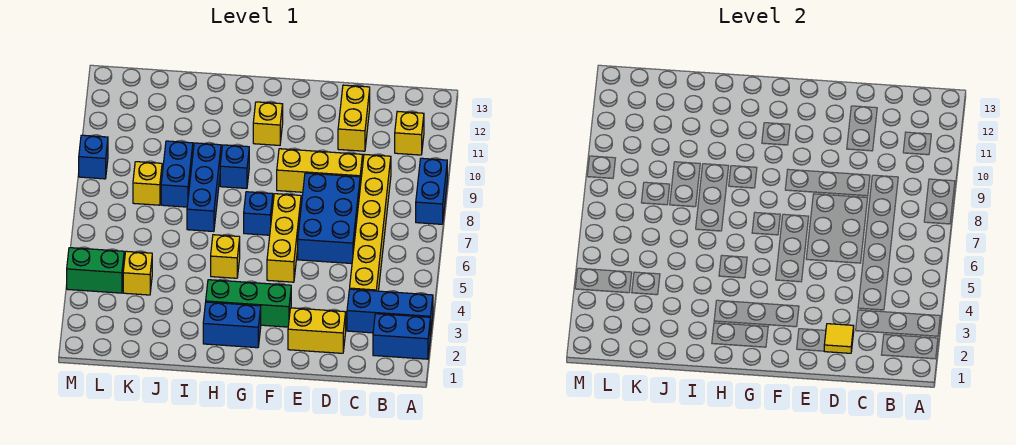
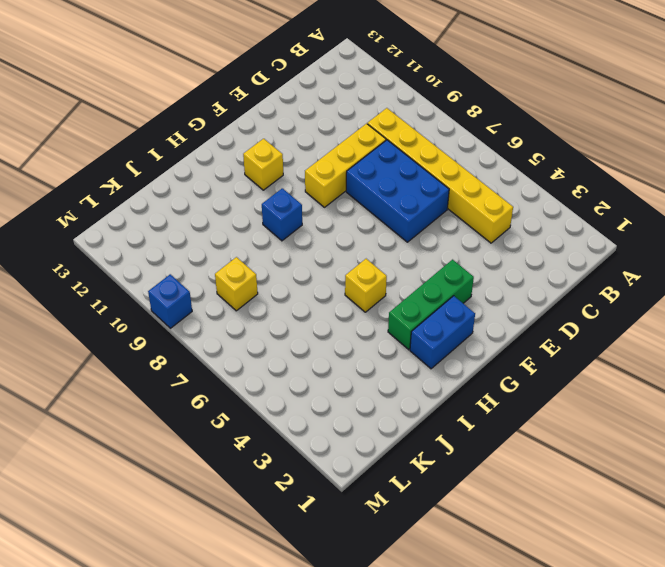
none -> blue 1x2 brick [373,314,430,359]
none -> blue 1x3 brick [347,289,433,336]
none -> blue 1x2 brick [416,158,447,224]

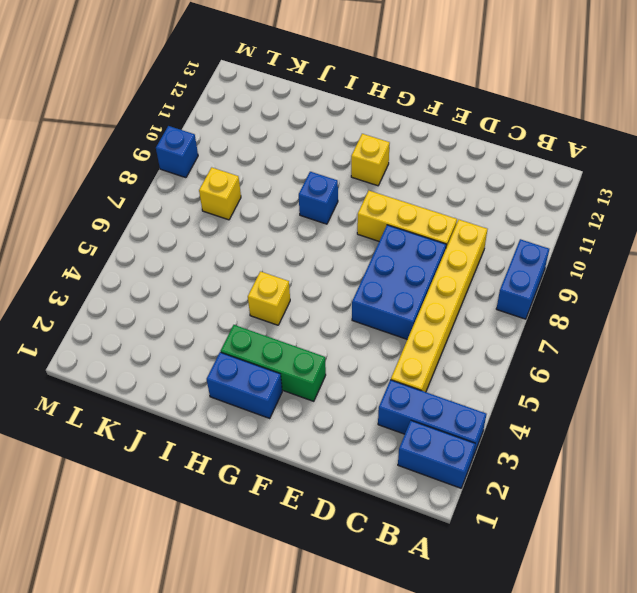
none -> yellow 1x1 brick [395,111,424,155]
none -> yellow 1x2 brick [288,308,346,353]
none -> yellow 1x2 brick [338,85,370,151]

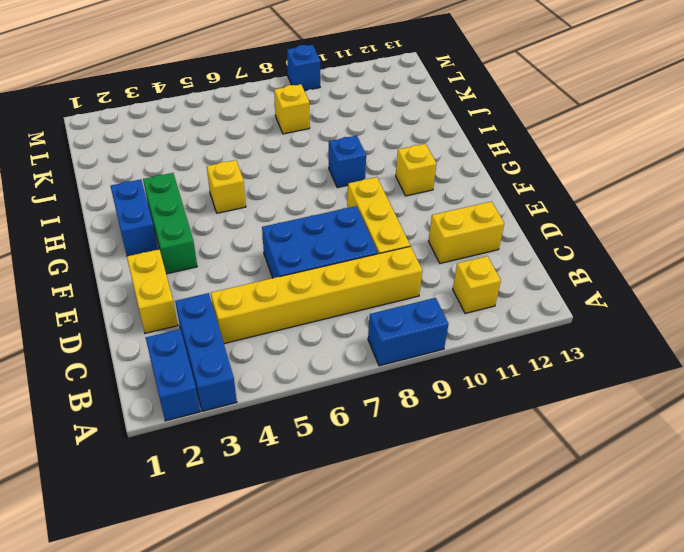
none -> yellow 1x3 brick [267,194,301,282]
none -> blue 1x1 brick [244,192,273,235]
none -> blue 1x3 brick [187,143,221,232]

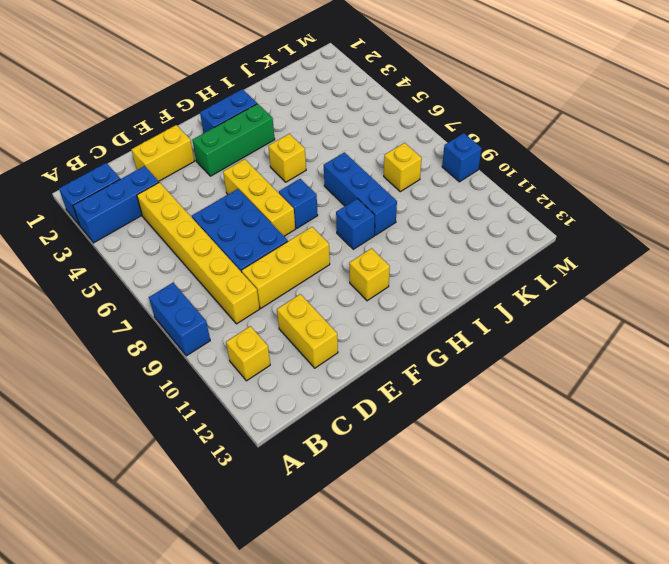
none -> blue 1x2 brick [161,141,193,207]
none -> yellow 1x1 brick [123,251,152,295]
none -> green 1x2 brick [67,248,124,293]

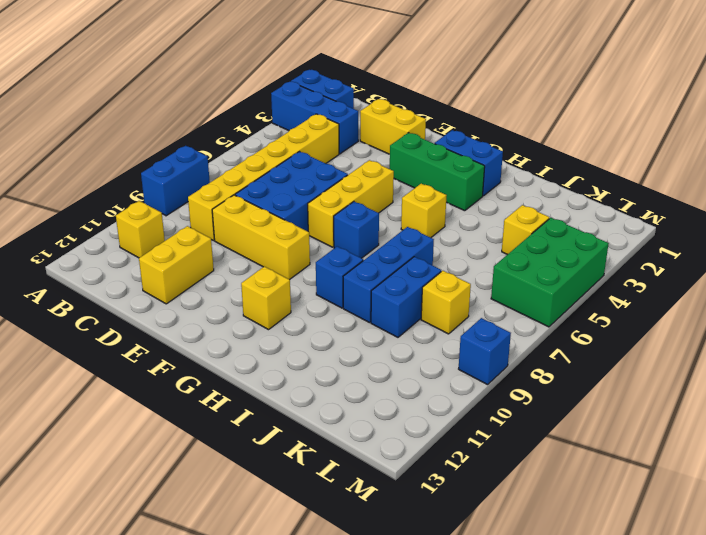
green 2x3 brick [491,218,609,327] -> green 1x2 brick [67,248,124,293]
none -> yellow 1x1 tile [824,324,854,353]

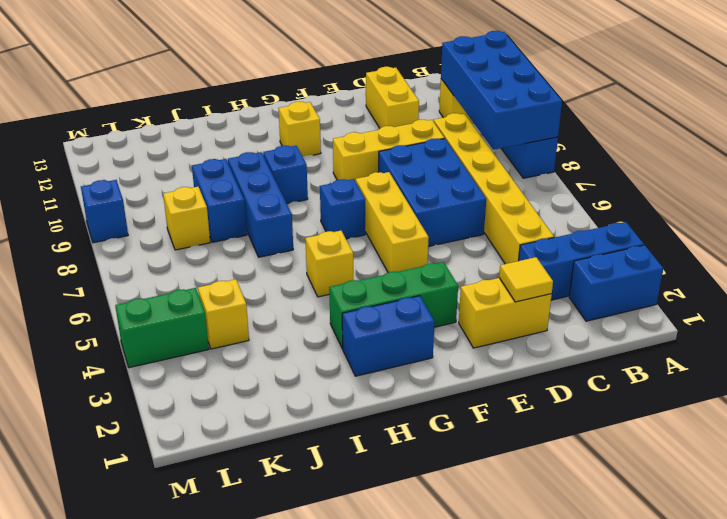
blue 2x4 brick [441,31,562,150] -> none

